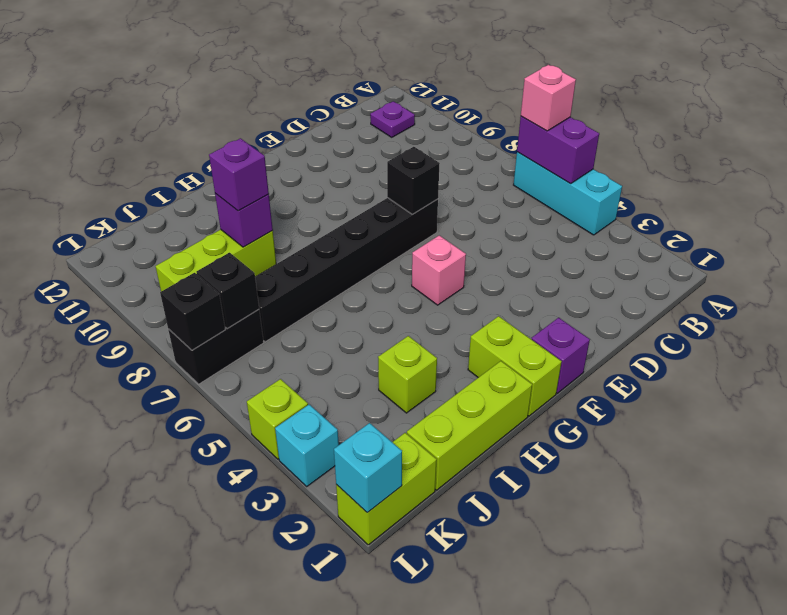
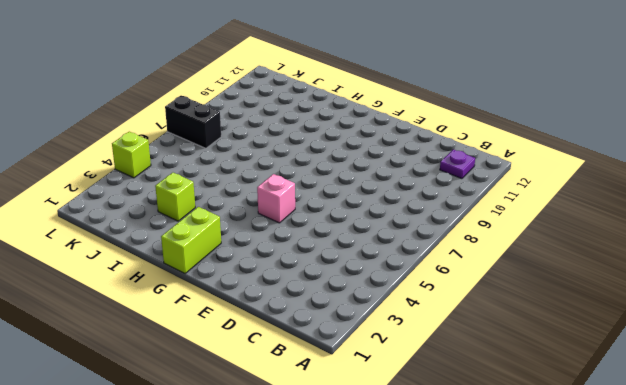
none -> cyan 1x3 brick [514,152,622,235]
none -> black 1x6 brick [255,198,438,342]
none -> purple 1x1 brick [531,318,590,393]

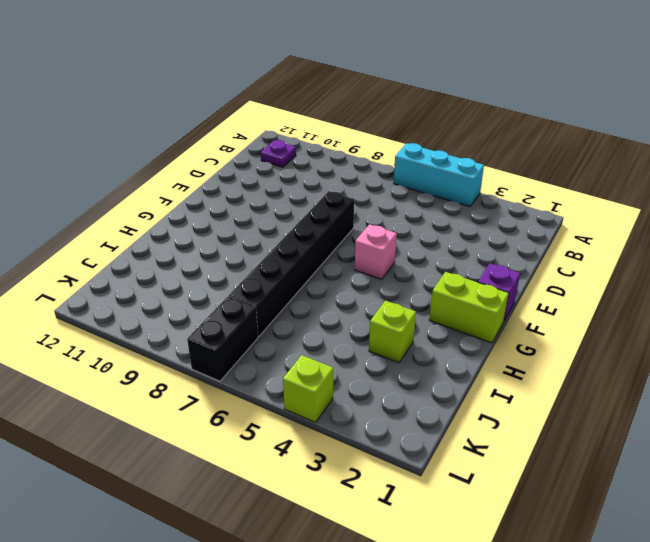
none -> lime 1x3 brick [407,361,532,490]
none -> lime 1x3 brick [156,230,276,291]
none -> lime 1x2 brick [336,433,437,545]

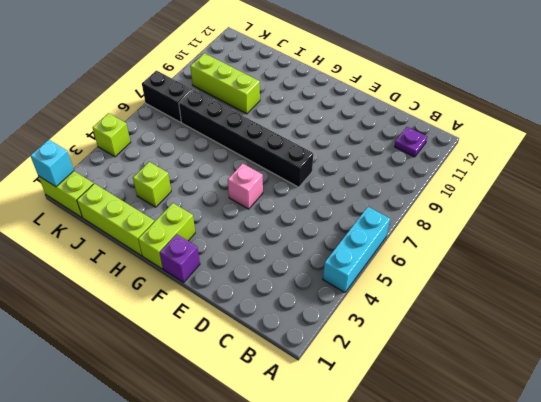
none -> cyan 1x1 brick [275,405,339,486]
none -> purple 1x2 brick [517,116,599,184]
none -> black 1x1 brick [387,147,440,214]

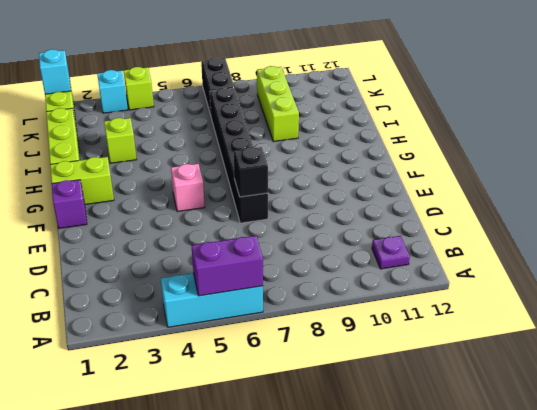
none -> purple 1x1 brick [215,193,273,247]
none -> black 1x1 brick [196,253,259,328]
none -> black 1x1 brick [160,273,225,350]

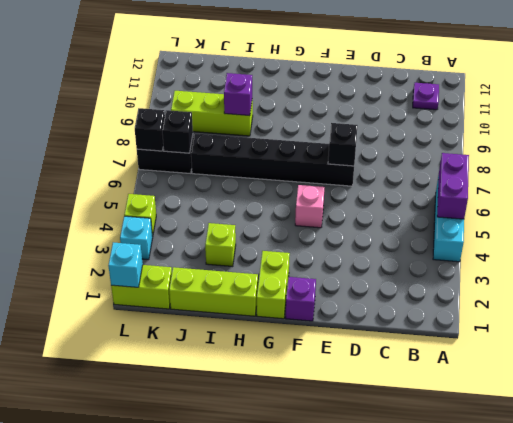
none -> pink 1x1 brick [521,65,576,131]
none -> purple 1x1 brick [209,138,269,211]

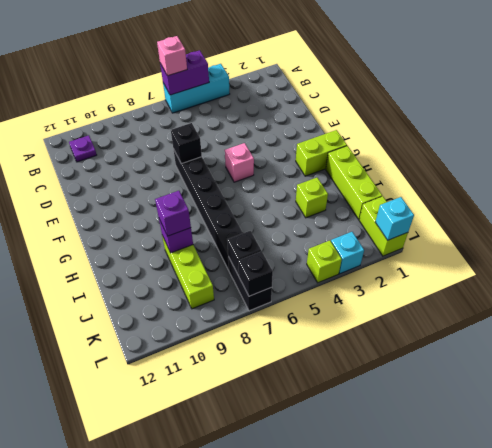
none -> purple 1x1 brick [531,318,590,393]

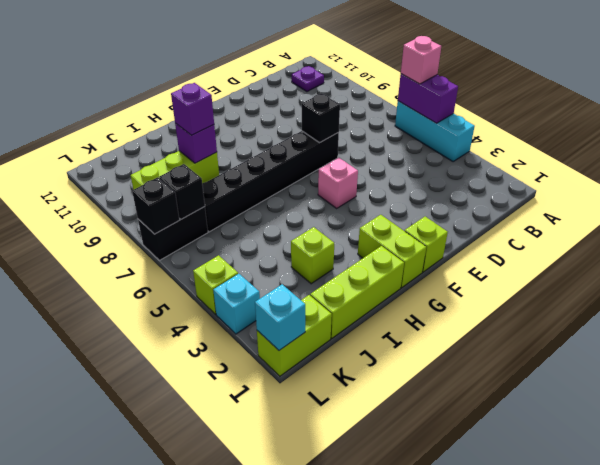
lime 1x1 brick [405,217,448,272] -> purple 1x1 brick [531,318,590,393]

